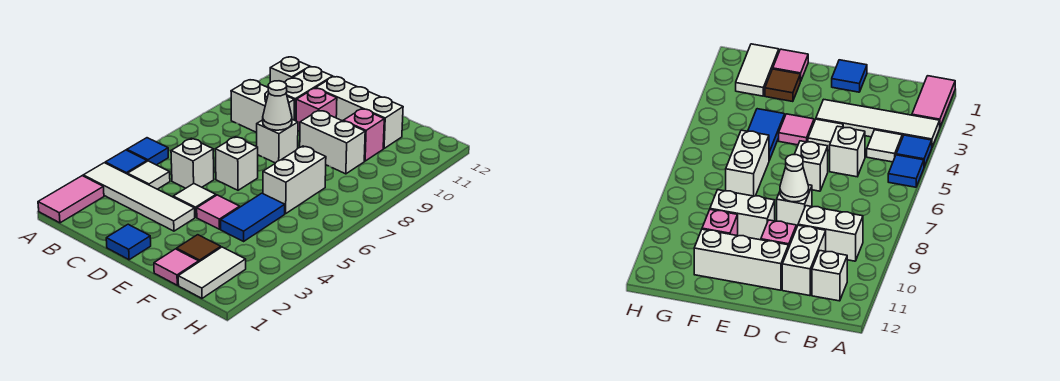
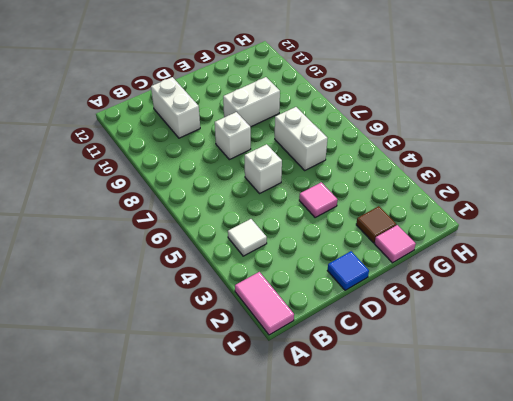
none -> white 1x4 tile [83,163,195,231]
none -> blue 1x1 tile [105,150,147,174]
none -> blue 1x1 tile [127,138,168,165]

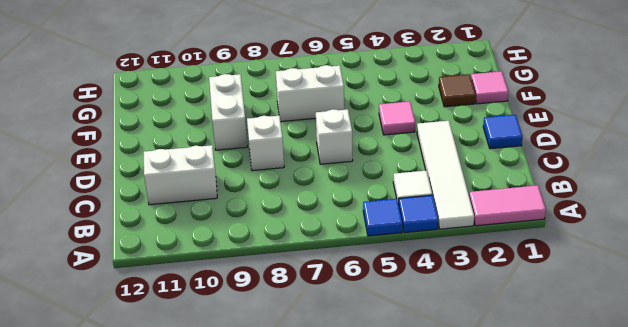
none -> white 1x2 brick [231,80,294,133]
none -> white 1x1 brick [270,57,310,82]
none -> white 1x1 brick [171,138,214,188]

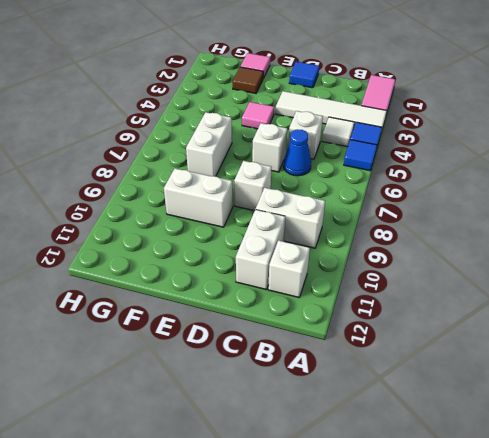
blue 1x1 cone [283,129,311,176] -> none
none -> white 1x1 tile [173,184,216,217]
none -> pink 1x1 brick [296,88,337,131]
none -> white 1x3 brick [316,77,403,149]

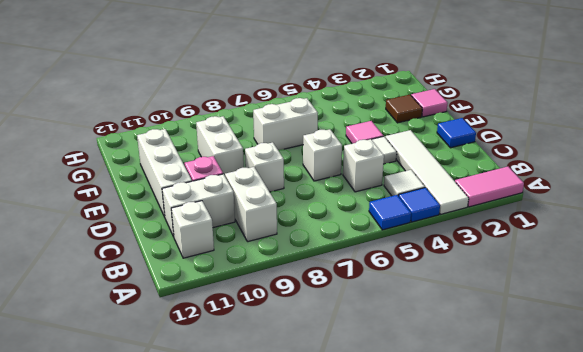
none -> blue 1x2 tile [221,193,285,241]
none -> pink 1x1 brick [343,109,384,161]
none -> white 1x2 tile [178,247,246,298]

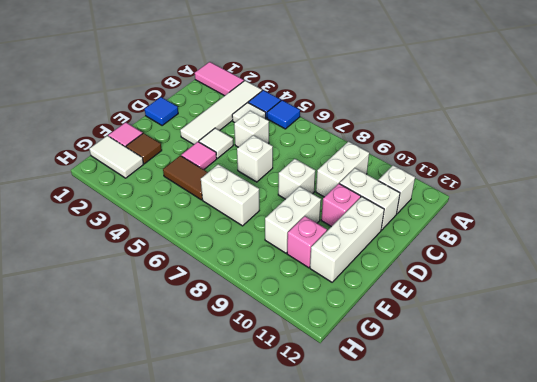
brown 1x2 tile [163,156,208,200] -> blue 1x2 tile [221,193,285,241]
none -> white 1x1 cone [263,81,292,130]

